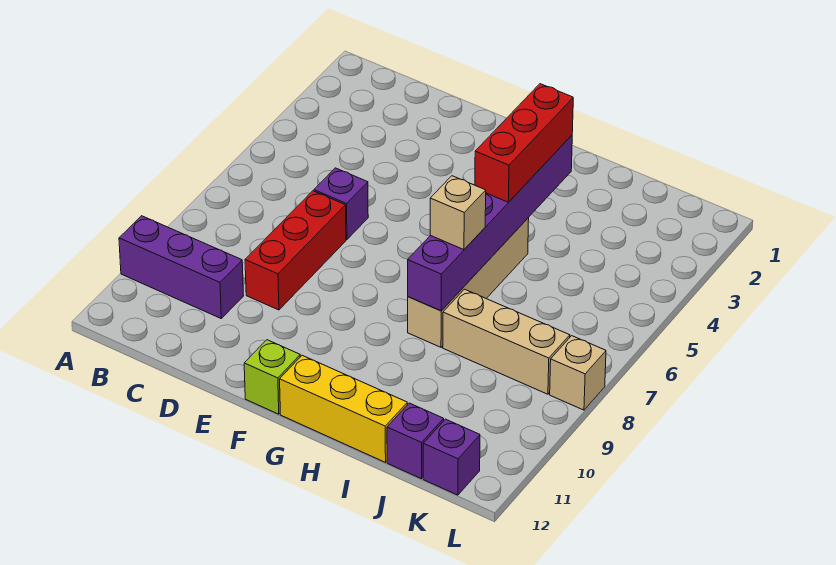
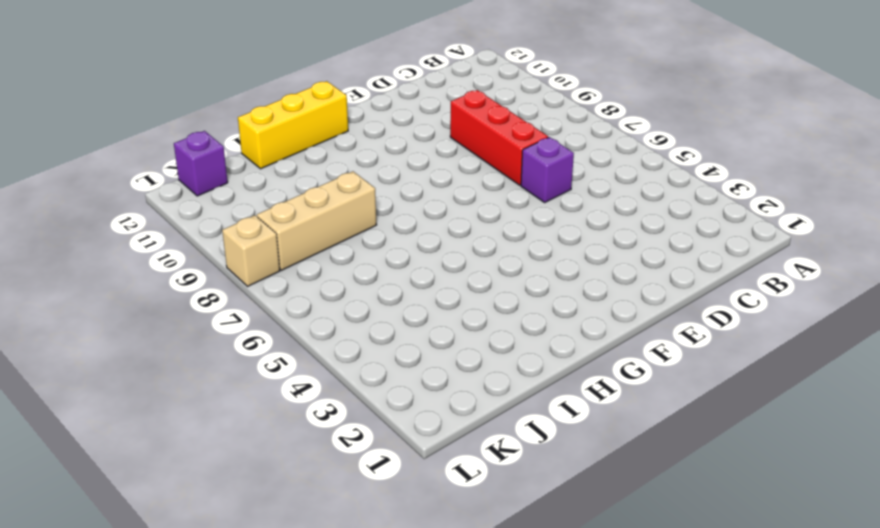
none -> purple 1x3 brick [119,216,244,318]
none -> lime 1x1 brick [244,340,300,414]
none -> tan 1x4 brick [408,218,529,347]

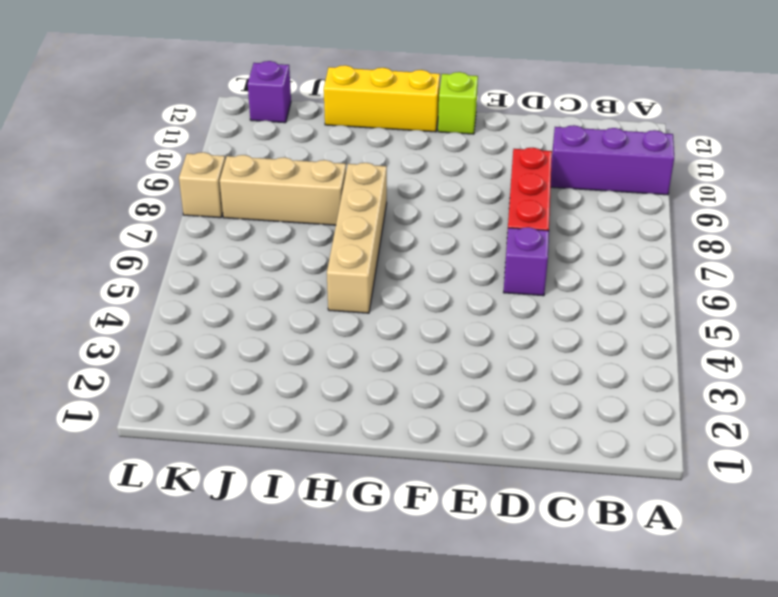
none -> purple 1x1 brick [387,403,444,479]
none -> purple 1x6 brick [408,135,572,311]
none -> red 1x3 brick [475,84,573,202]

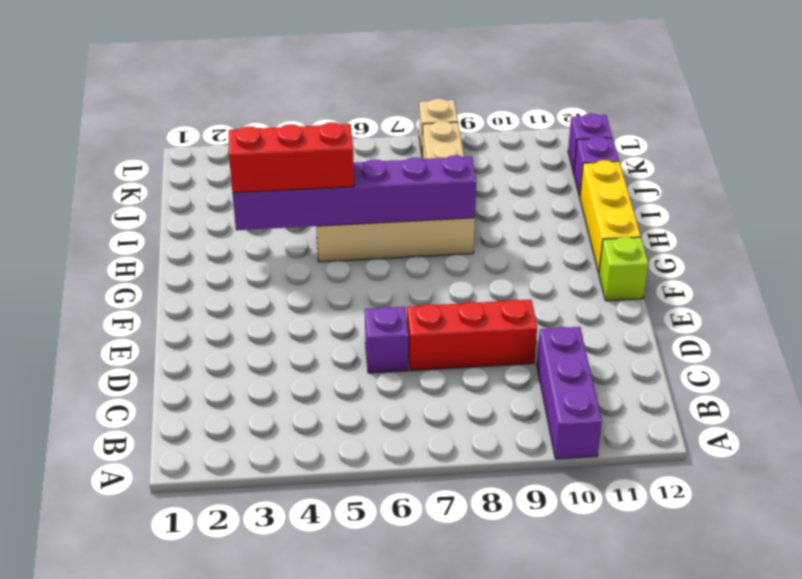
none -> tan 1x1 brick [430,176,486,250]

